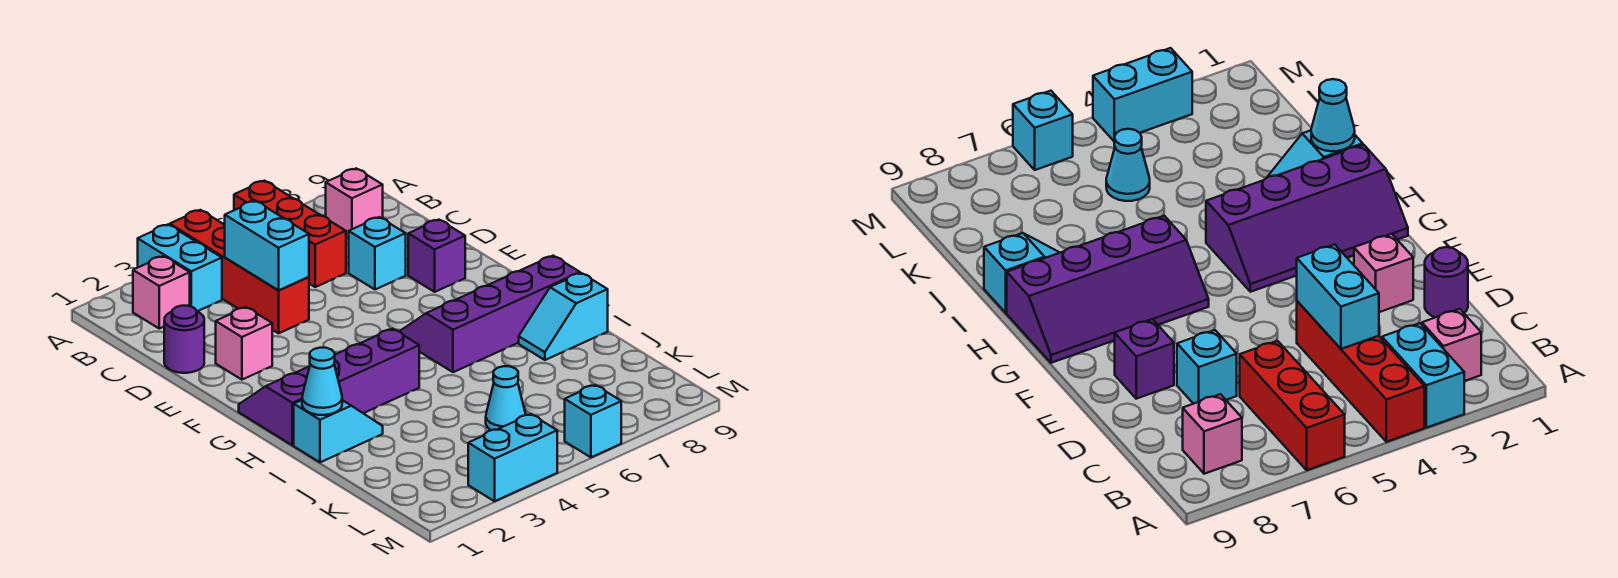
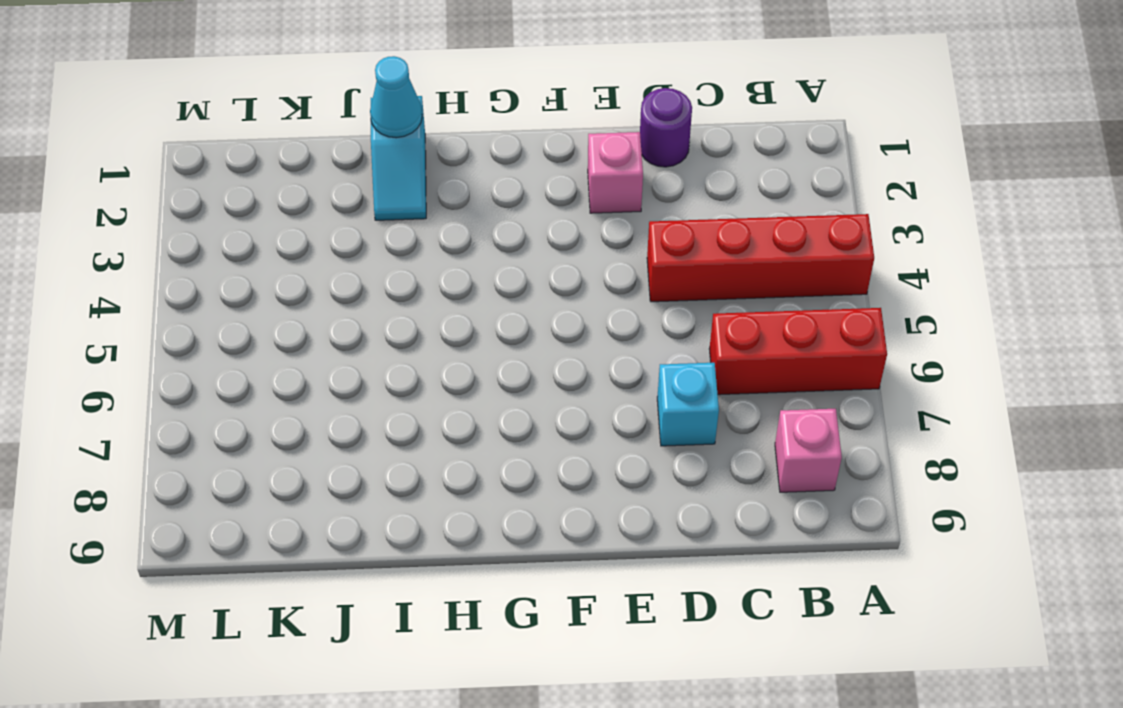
none -> cyan 1x2 brick [138,225,222,311]
none -> pink 1x1 brick [133,256,190,328]
none -> purple 1x1 brick [408,220,465,292]

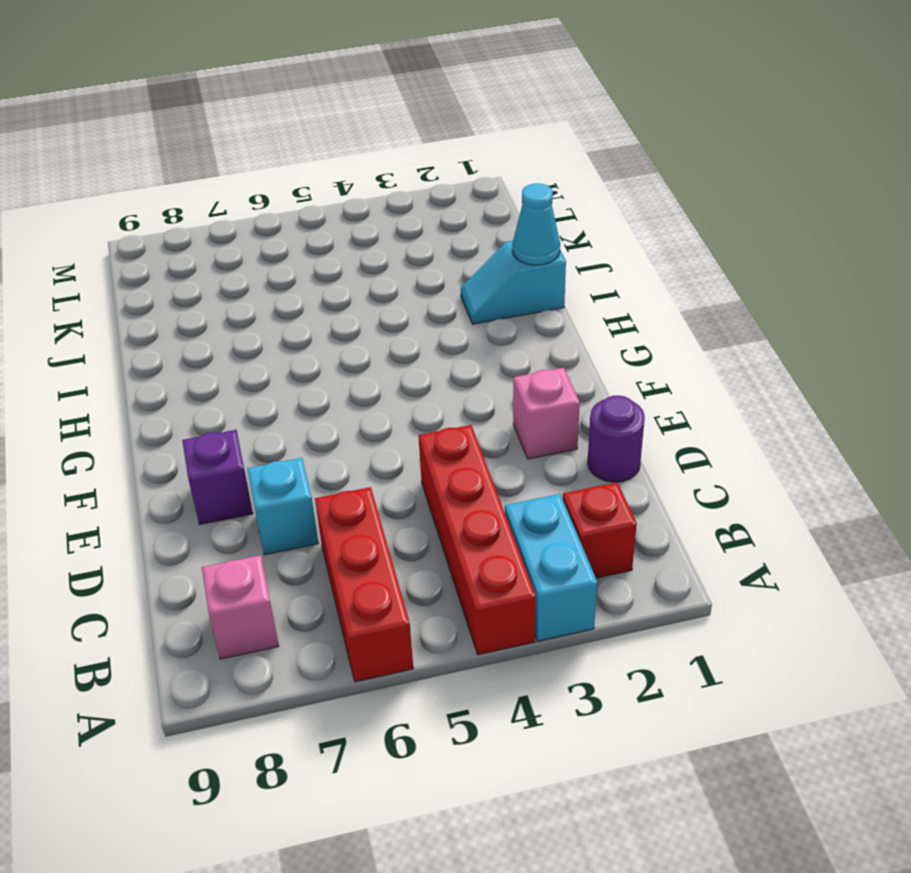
red 1x1 brick [563,482,637,578] -> pink 1x1 brick [133,256,190,328]
none -> purple 2x4 slope [239,329,419,445]
none -> purple 2x4 slope [400,256,580,372]
none -> cyan 1x2 slope [519,273,608,360]

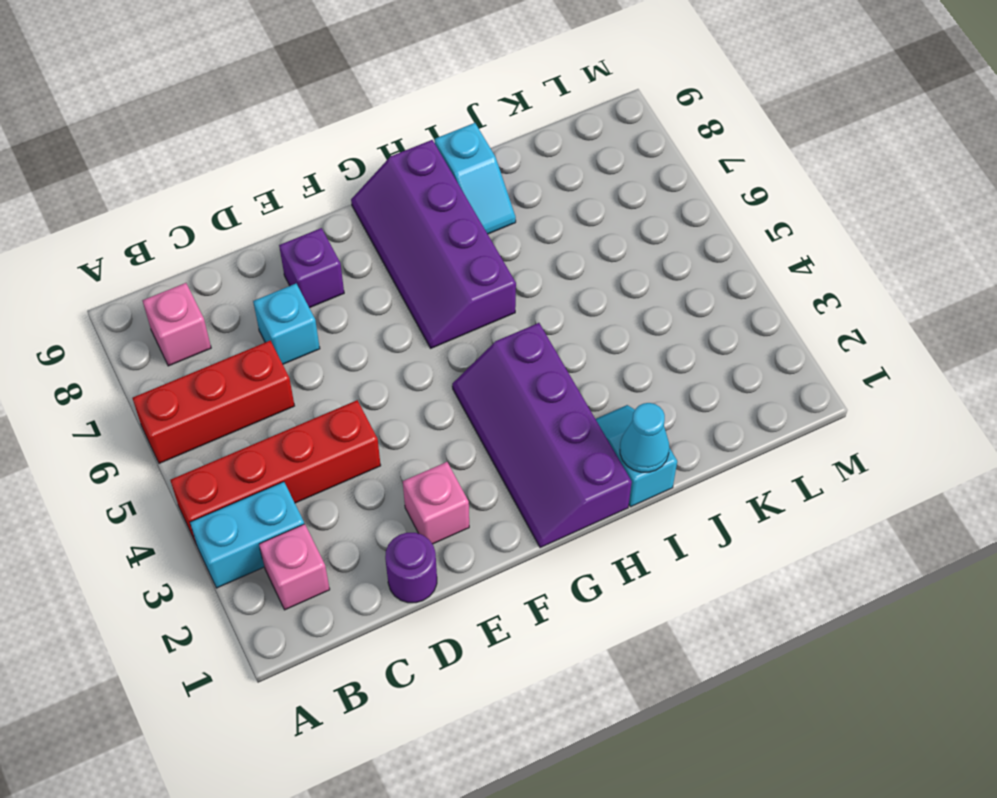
none -> cyan 1x1 cone [486,366,526,430]
none -> cyan 1x2 brick [468,414,557,501]
none -> cyan 1x1 brick [565,385,621,457]

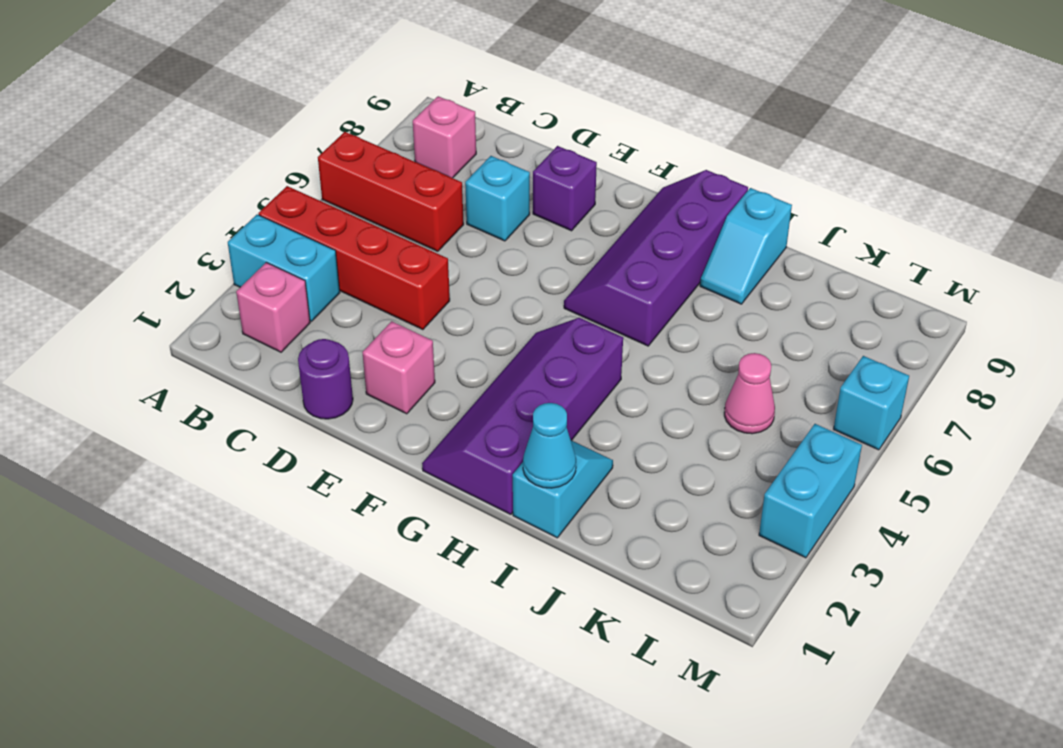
pink 1x1 cone [724,353,775,434] -> cyan 1x1 cone [486,366,526,430]
none -> cyan 1x2 brick [225,201,309,290]

